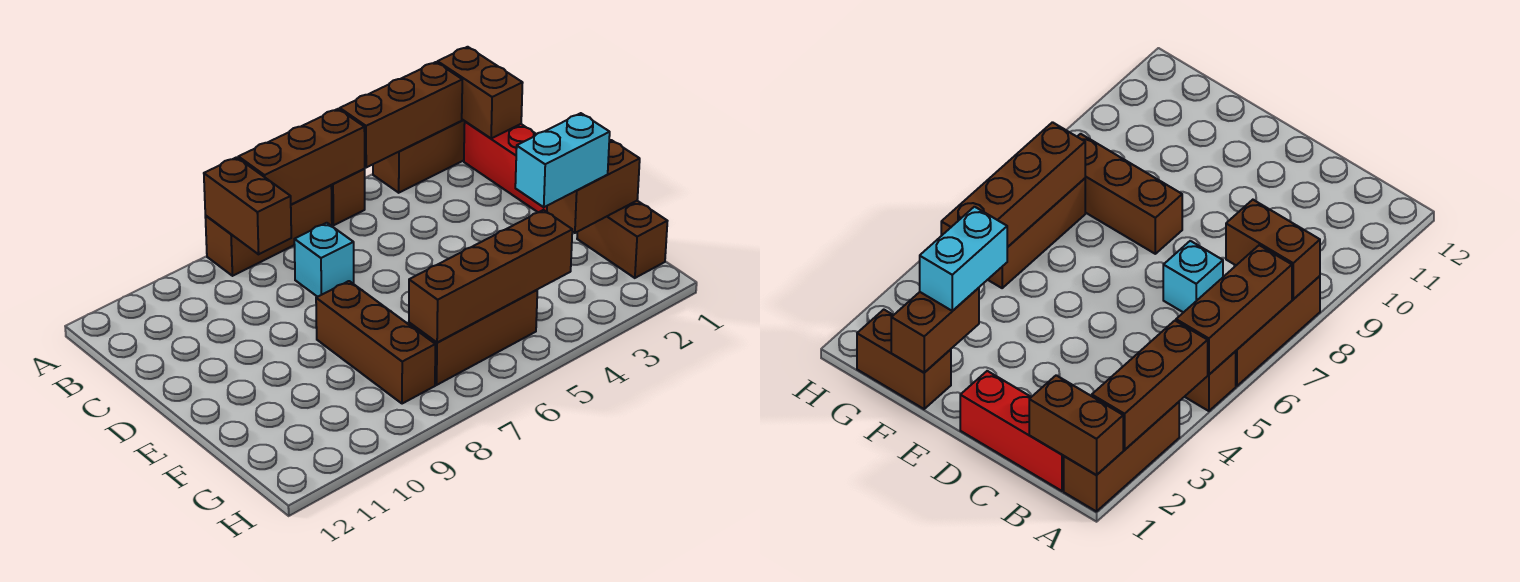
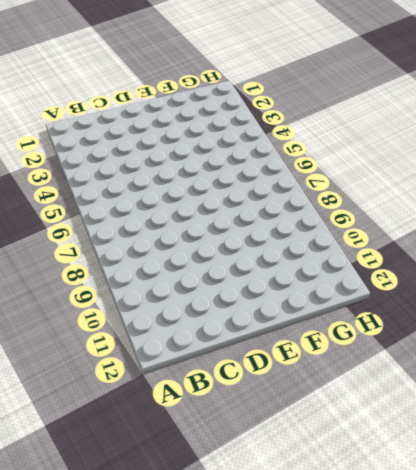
none -> brown 1x3 brick [373,120,465,193]
none -> brown 1x1 brick [331,169,365,225]
none -> brown 1x3 brick [205,185,332,276]

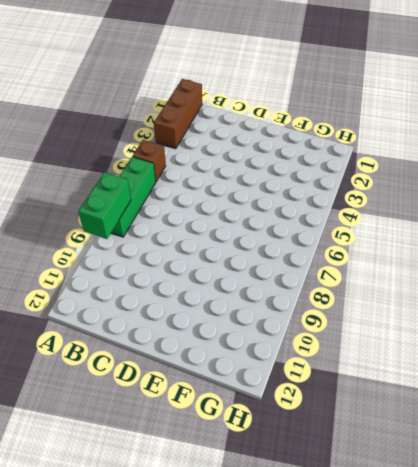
green 1x3 brick [111,157,156,237] -> brown 1x3 brick [205,185,332,276]
green 1x2 brick [78,172,131,239] -> brown 1x2 brick [204,157,291,254]
none -> red 1x3 brick [464,122,547,212]
none -> cyan 1x1 brick [294,223,354,297]
none -> brown 1x3 brick [316,281,435,404]

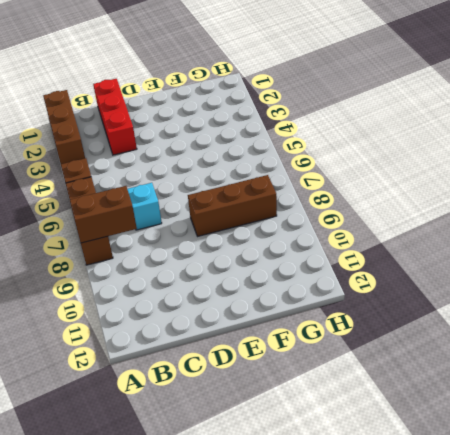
red 1x3 brick [93,79,137,155] -> red 1x3 brick turned to [464,122,547,212]
none -> brown 1x2 brick [577,201,667,278]
none -> brown 1x3 brick [409,290,537,385]
none -> brown 1x2 brick [437,47,523,138]

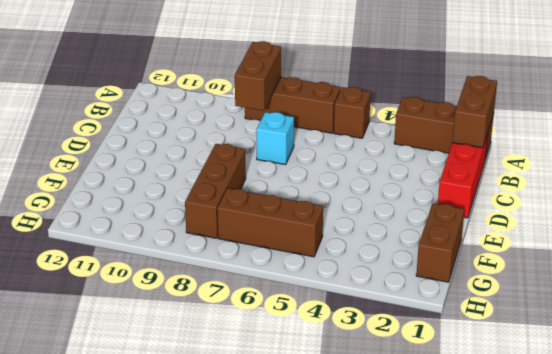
none -> brown 1x3 brick [340,62,462,167]
none -> brown 1x3 brick [238,109,365,204]
none -> brown 1x2 brick [547,140,640,233]

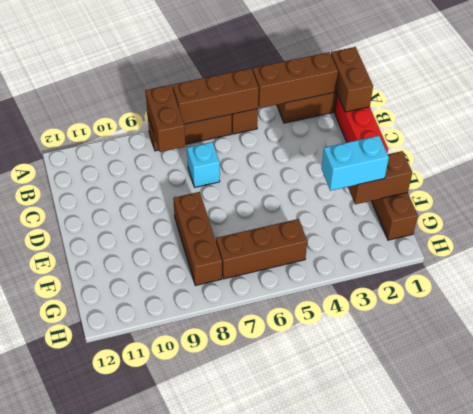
none -> brown 1x4 brick [409,210,572,343]

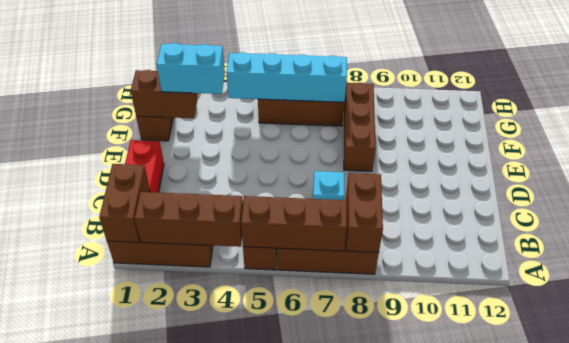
cyan 1x4 brick [227,52,347,102] -> brown 1x4 brick [409,210,572,343]

